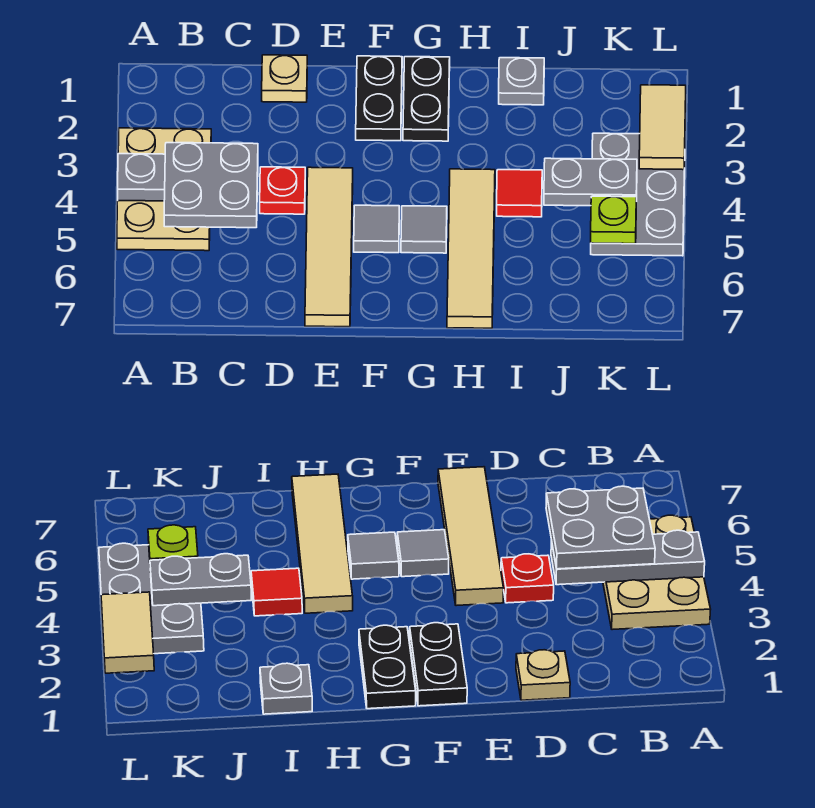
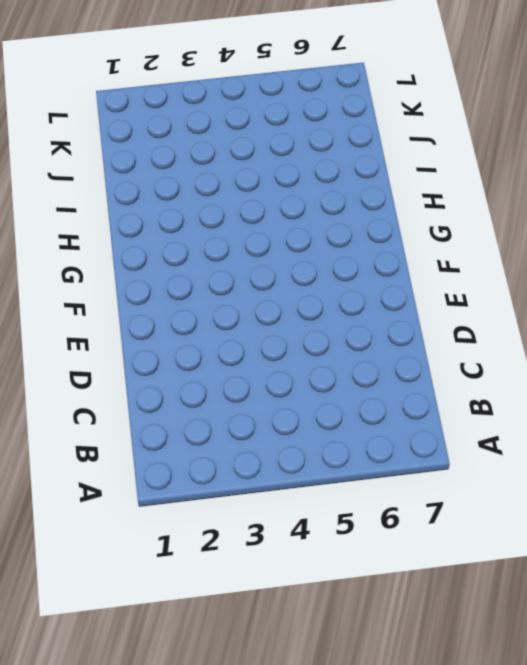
none -> tan 2x3 plate [117,128,211,251]
none -> tan 1x1 plate [262,55,307,102]
none -> red 1x1 plate [260,167,305,214]

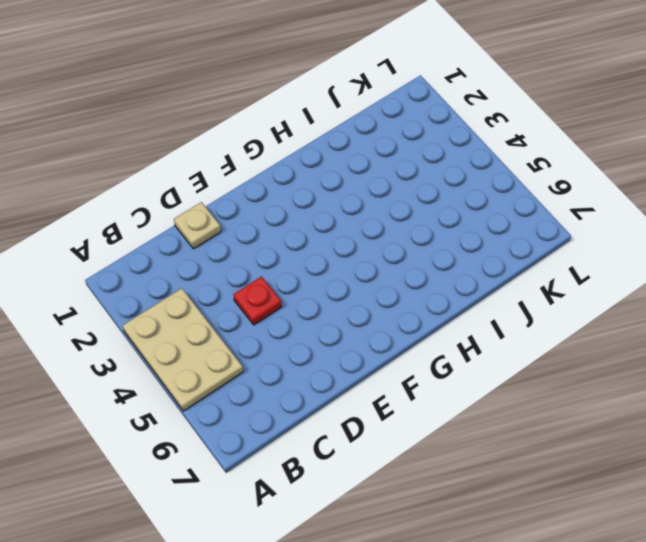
none -> tan 1x4 tile [305,167,353,327]
none -> black 1x2 plate [356,56,402,141]
none -> grey 1x1 tile [354,205,399,253]

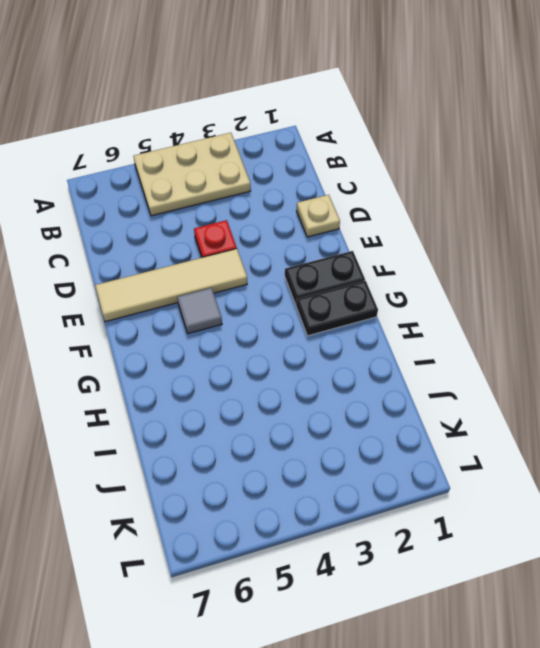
none -> grey 1x1 tile [401,206,447,253]
none -> tan 1x4 tile [447,169,495,328]
none -> grey 1x1 plate [499,58,544,105]

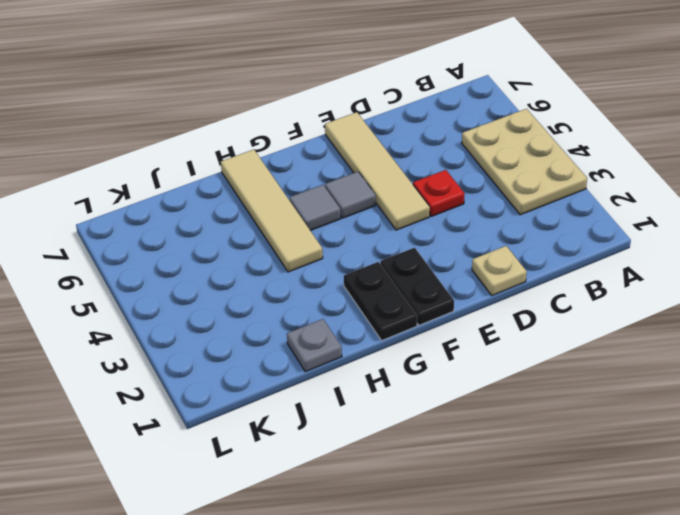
none -> red 1x1 tile [497,170,542,217]
none -> grey 2x3 plate [591,133,685,256]
none -> grey 1x3 plate [118,154,258,201]

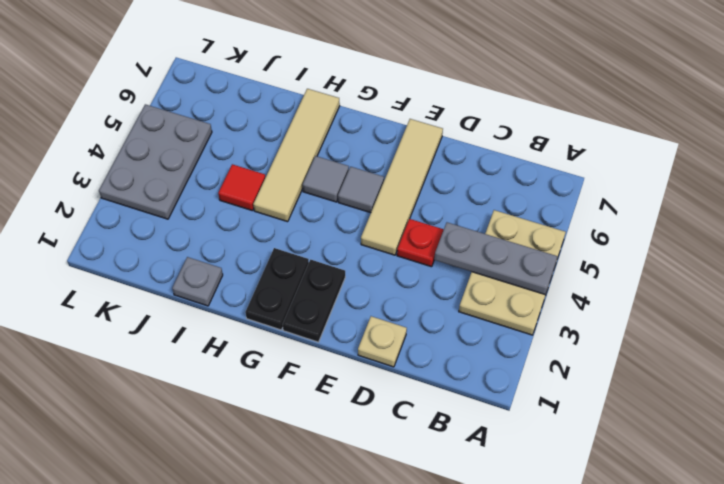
none -> grey 1x2 plate [544,158,637,206]
none -> lime 1x1 plate [591,196,636,244]
none -> tan 1x2 tile [639,85,686,170]

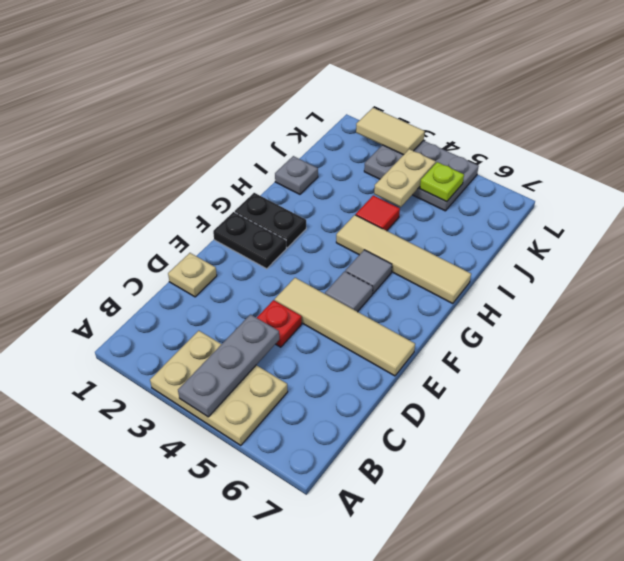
tan 1x2 plate [374,149,436,207] -> grey 1x2 plate [544,158,637,206]
none -> grey 2x2 plate [164,142,258,228]

